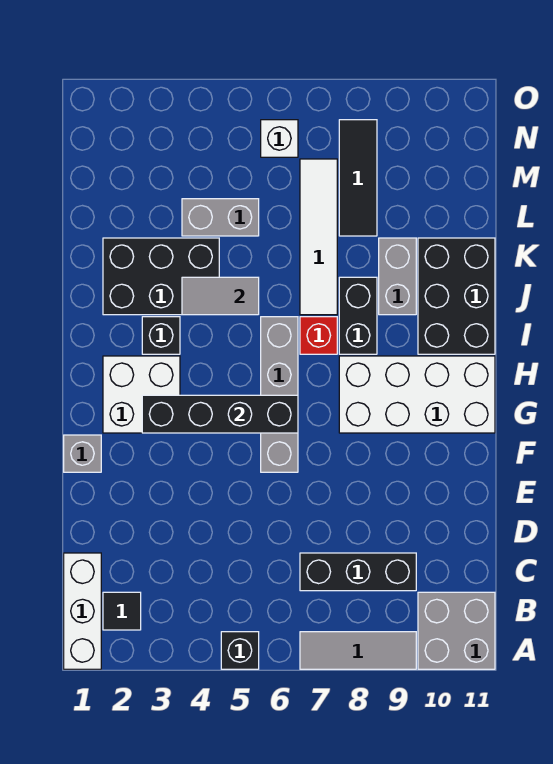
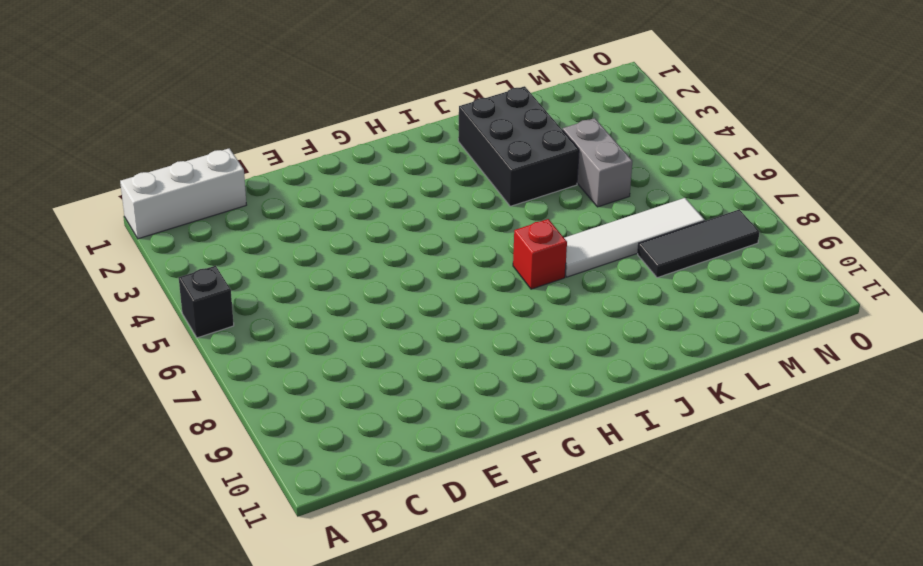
none -> grey 1x3 tile [300,632,416,669]
none -> grey 2x2 brick [418,592,495,669]
none -> black 1x1 tile [103,592,141,630]

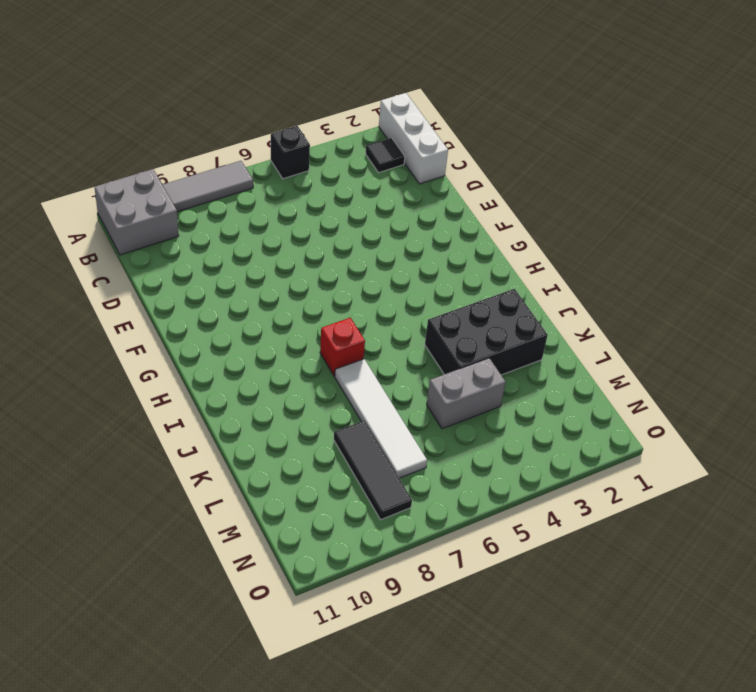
none -> black 1x3 brick [300,553,416,591]
none -> grey 1x1 brick [64,435,101,472]
none -> grey 1x4 brick [261,317,298,472]

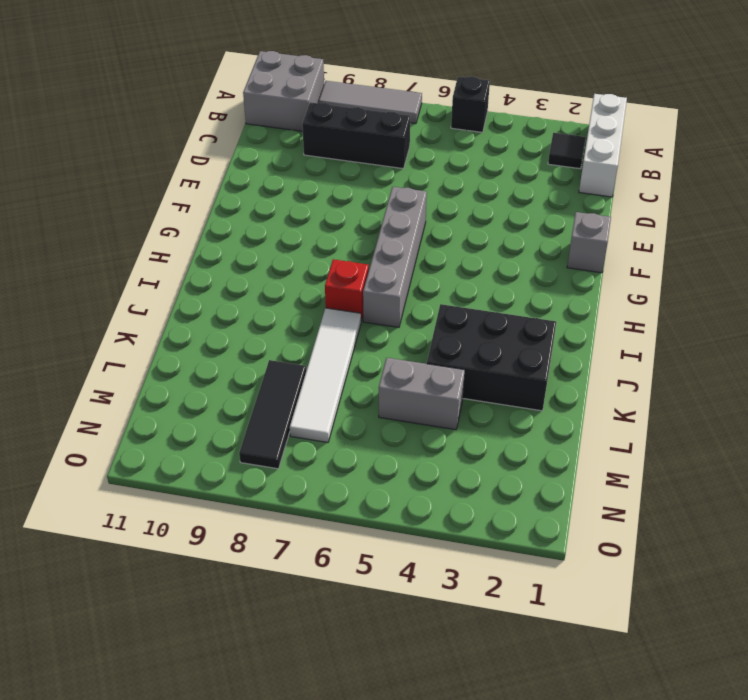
none -> white 2x2 brick [103,356,180,433]
none -> white 2x4 brick [339,356,495,433]
none -> black 1x1 brick [142,317,180,354]

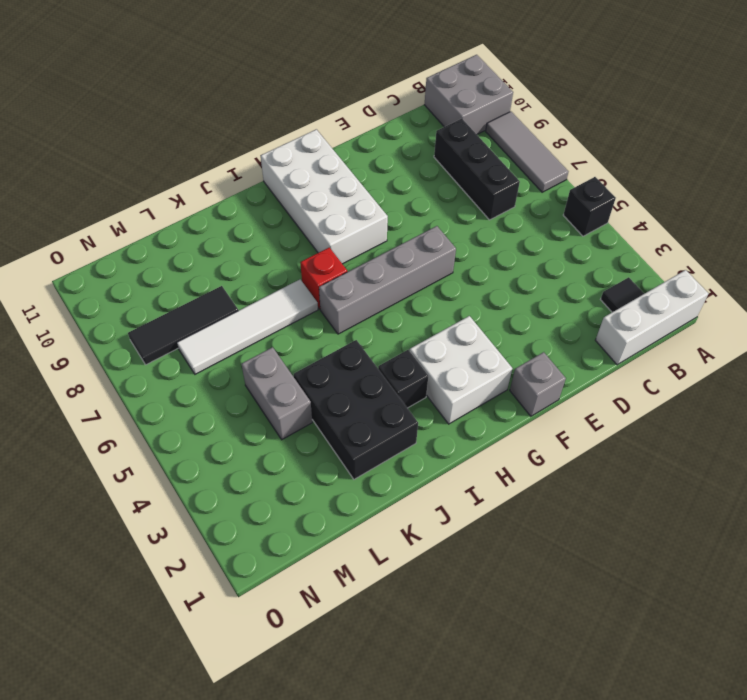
none -> black 1x2 brick [339,277,377,354]
none -> black 2x3 brick [418,238,495,354]
none -> grey 1x2 brick [379,238,416,315]

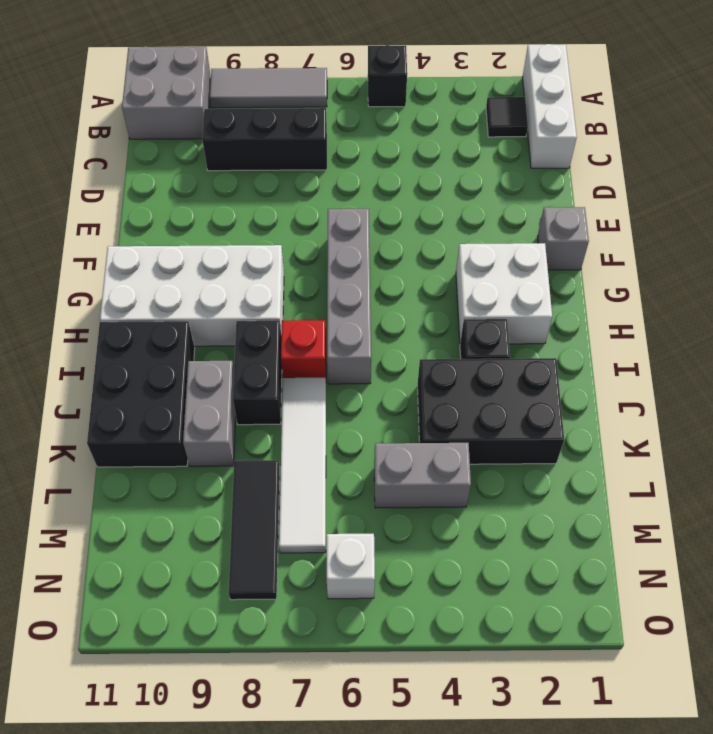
none -> black 1x4 brick [142,395,298,433]
none -> grey 1x2 tile [182,277,259,315]

